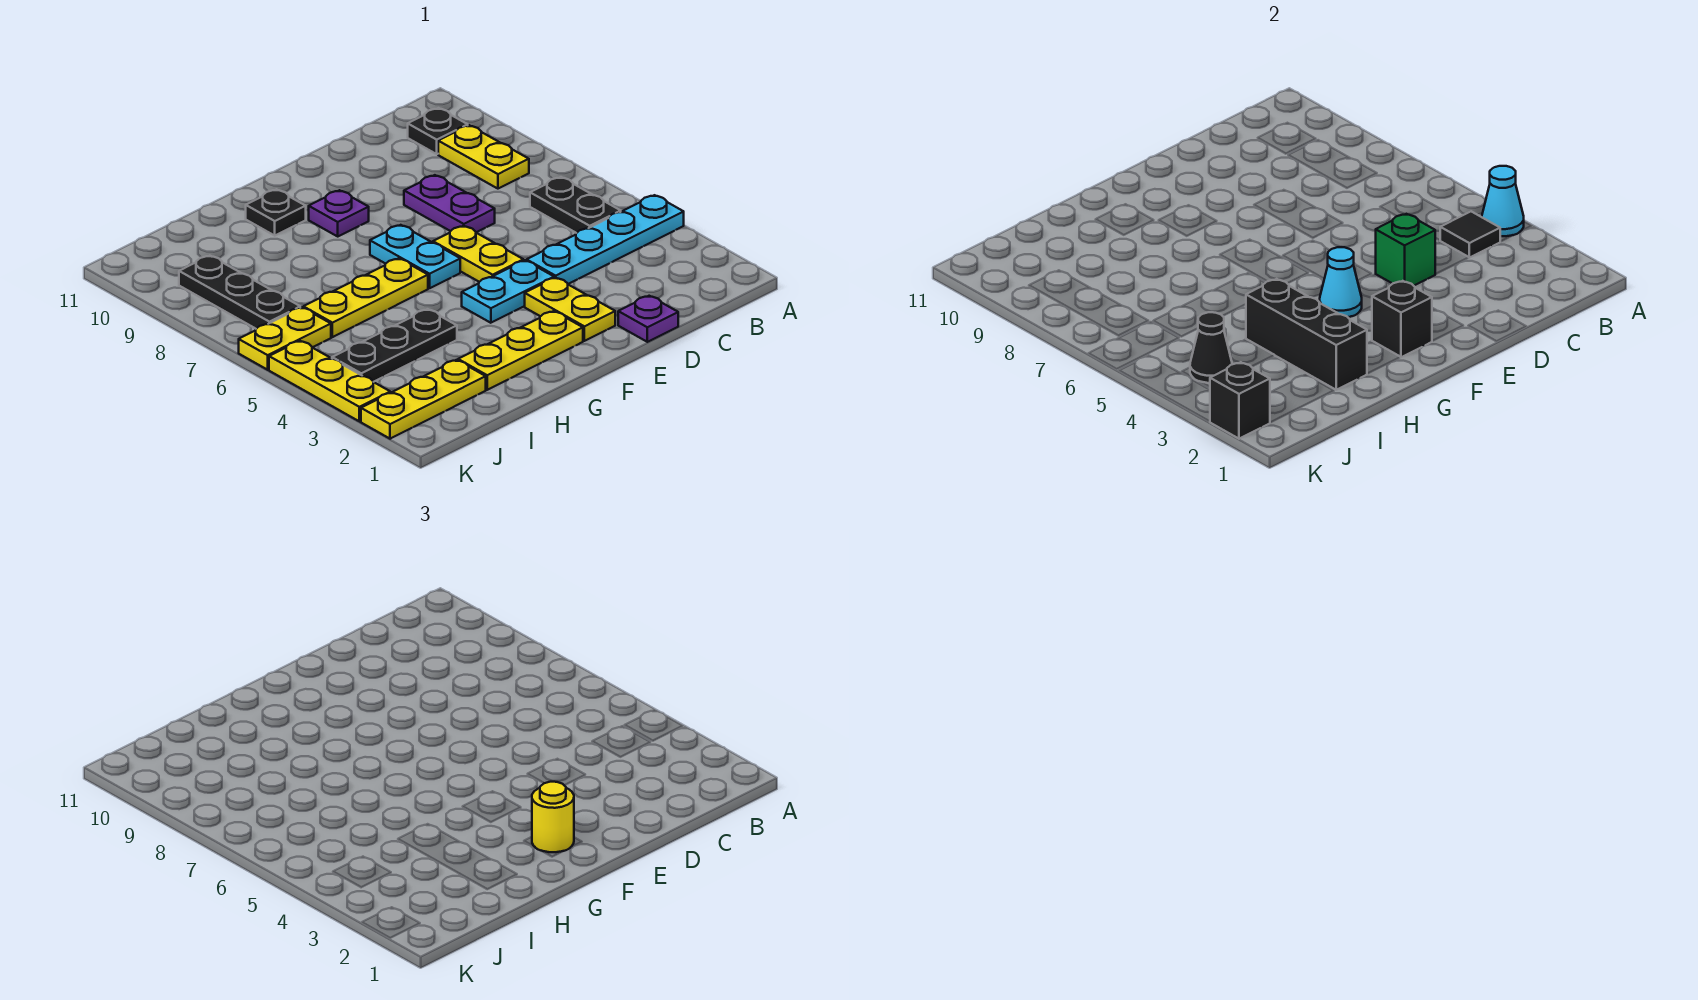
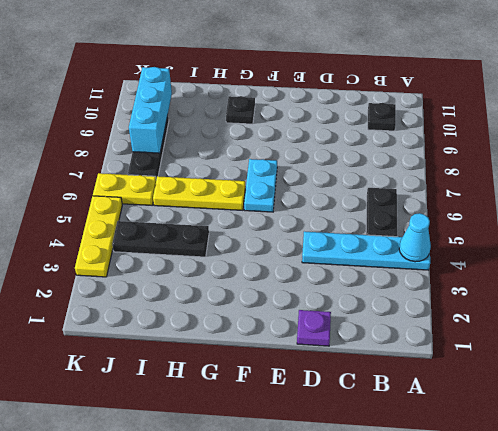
cyan 1x3 brick [129,67,172,153] -> none
none -> yellow 1x2 plate [438,125,529,189]
none -> purple 1x2 plate [404,175,495,232]
none -> yellow 1x2 plate [525,277,615,341]

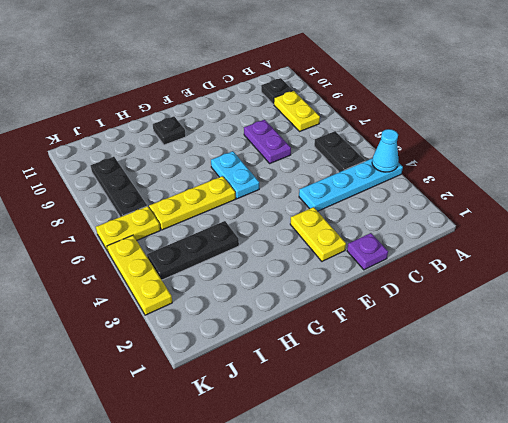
none -> cyan 1x2 plate [462,260,554,323]
none -> yellow 1x2 plate [433,226,523,282]
none -> yellow 1x3 plate [458,311,583,390]

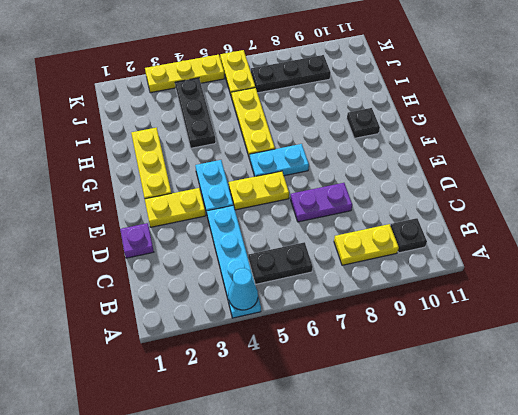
none -> purple 1x1 plate [309,190,369,236]
none -> yellow 1x3 plate [361,360,486,439]
none -> black 1x1 tile [1440,211,1500,258]

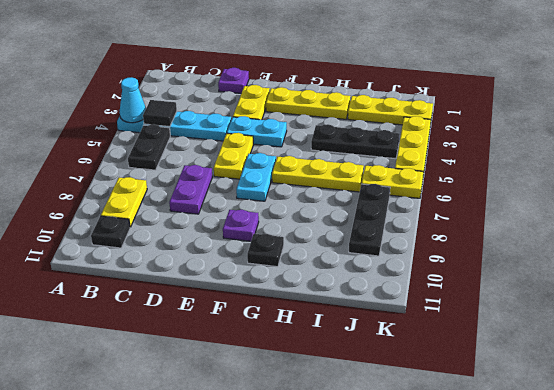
none -> green 1x1 brick [1376,214,1435,286]
none -> black 1x1 brick [1372,281,1432,357]
none -> cyan 1x1 cone [1320,247,1362,317]

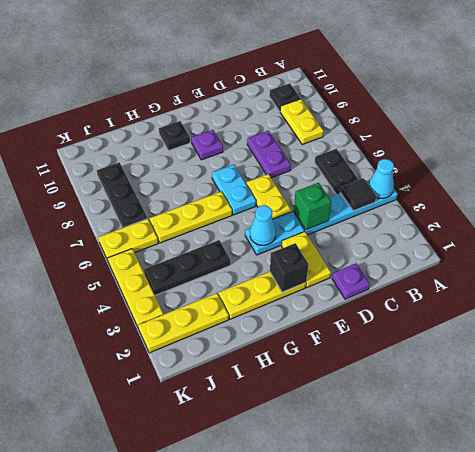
none -> black 1x3 brick [1246,279,1367,390]
none -> black 1x1 cone [1190,312,1232,383]
none -> black 1x1 brick [1210,362,1270,439]

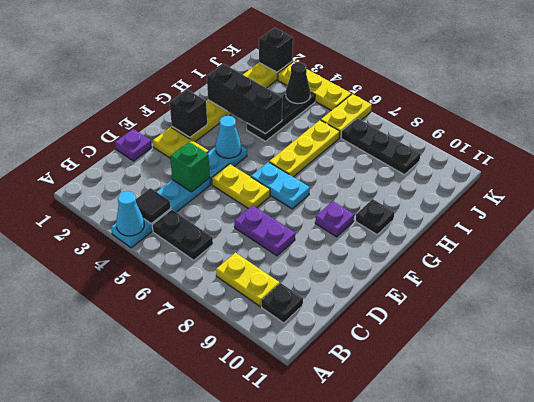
none -> yellow 1x1 round brick [532,782,574,852]

